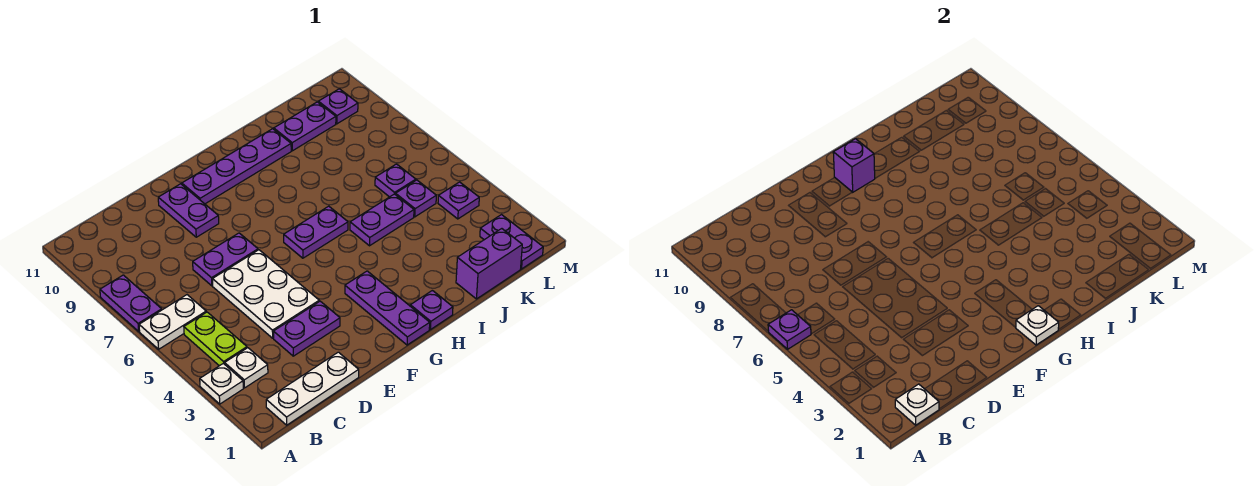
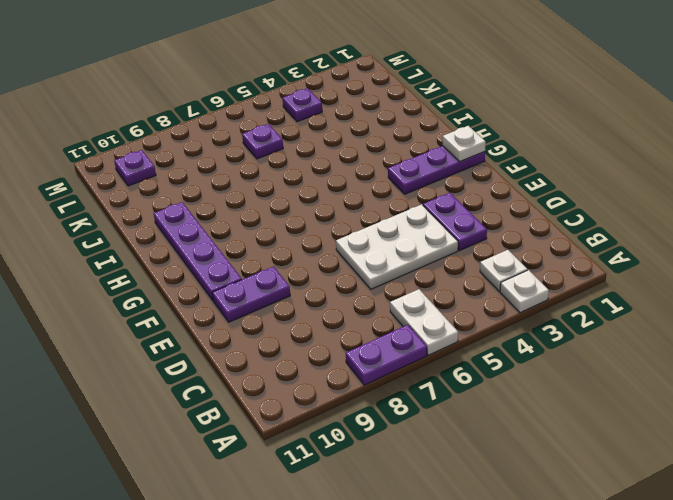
none -> white 1x3 plate [266,352,359,425]
none -> lime 1x2 plate [184,312,247,366]
none -> purple 1x2 plate [193,233,258,286]

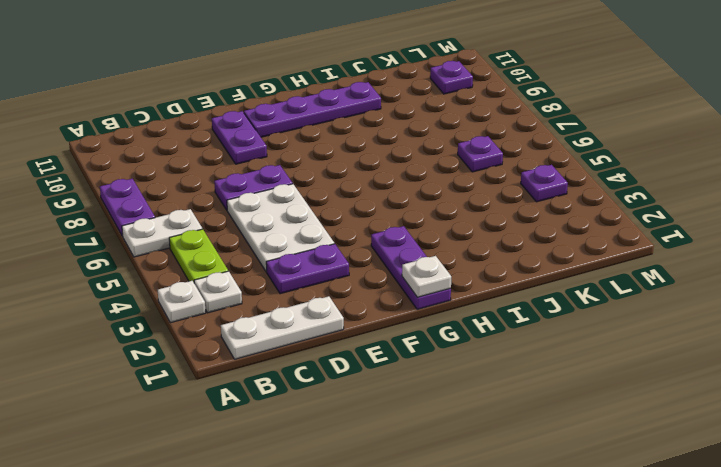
none -> purple 1x2 plate [284,206,348,258]
none -> purple 1x1 plate [410,290,453,330]
none -> purple 1x2 plate [350,194,414,246]

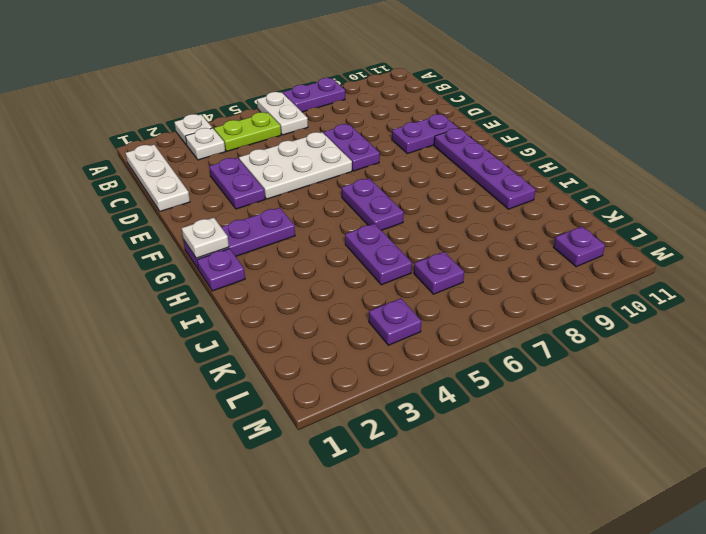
none -> purple 1x2 brick [456,229,522,299]
none -> purple 1x2 plate [274,102,336,151]
none -> purple 1x1 plate [396,180,436,217]

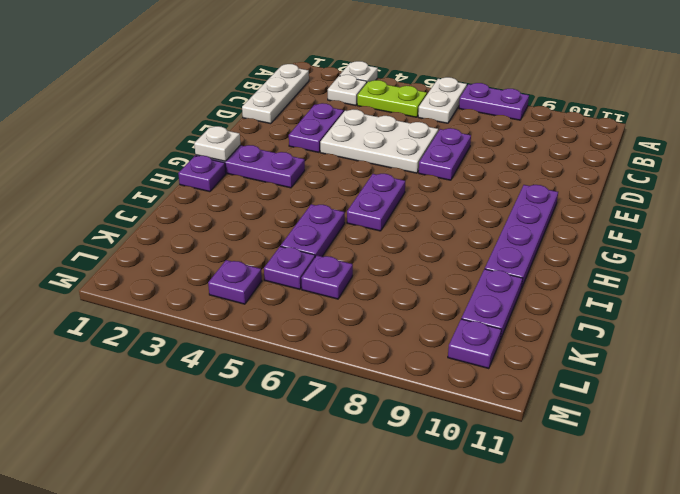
none -> purple 1x2 plate [158,184,219,237]
none -> purple 1x2 brick [456,229,522,299]
none -> purple 1x2 plate [480,215,543,269]

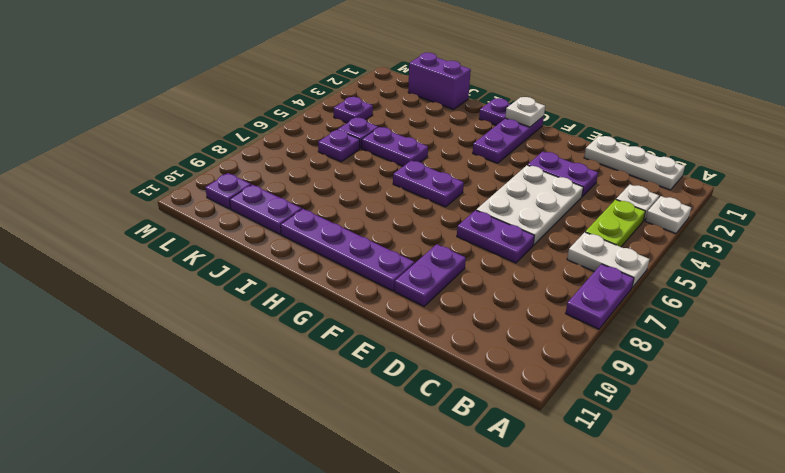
none -> purple 1x2 plate [480,215,543,269]
none -> purple 1x1 plate [768,310,811,349]
none -> white 1x1 plate [895,384,939,425]

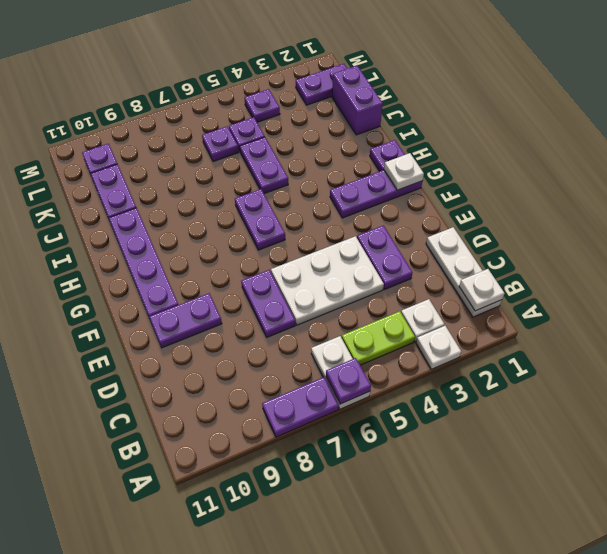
none -> purple 1x1 brick [833,139,875,192]

